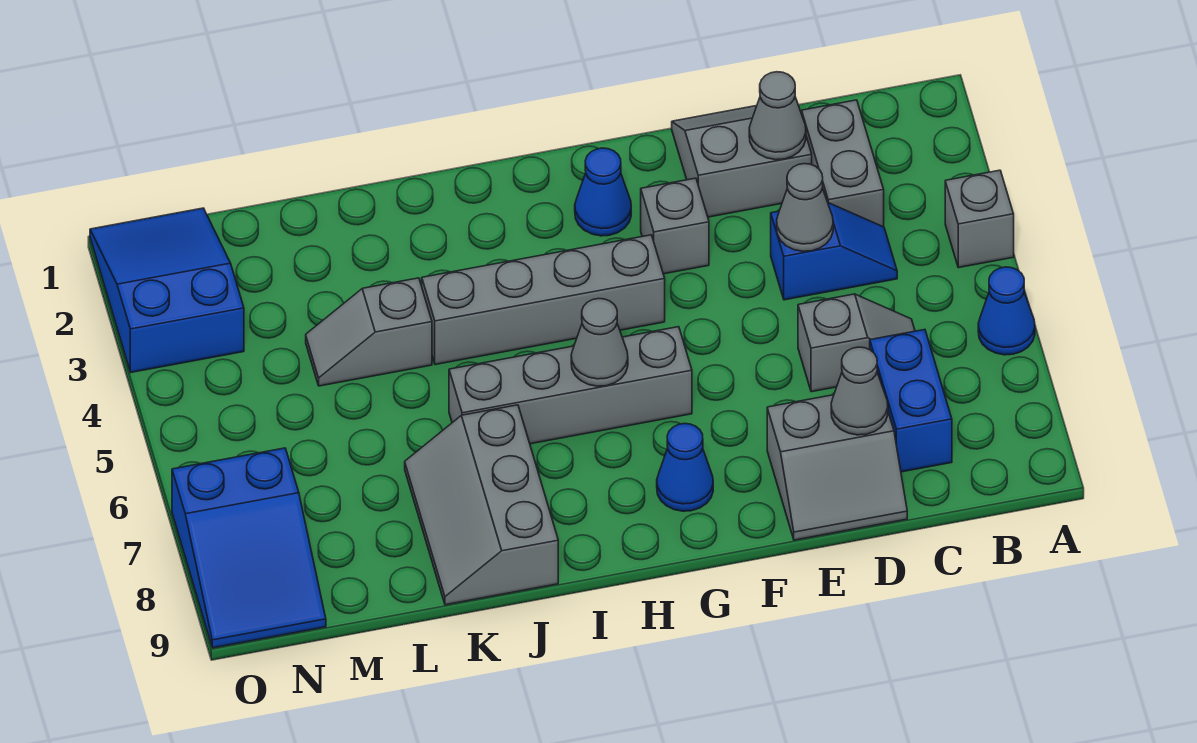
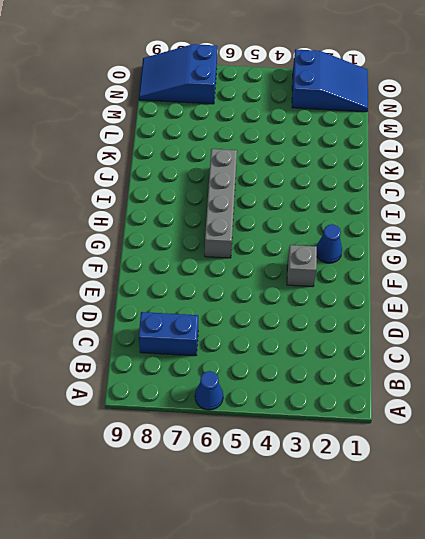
none -> grey 1x1 brick [945,170,1014,268]
none -> grey 1x2 brick [802,100,884,227]
none -> blue 1x2 slope [771,203,897,300]

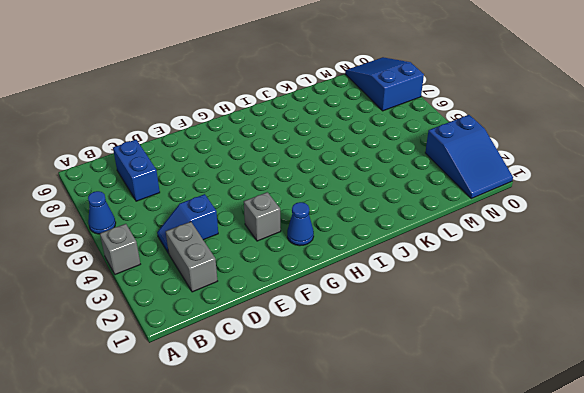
none -> grey 1x2 slope [798,294,915,392]
none -> grey 2x2 slope [672,106,812,217]
none -> grey 2x2 slope [767,395,907,540]

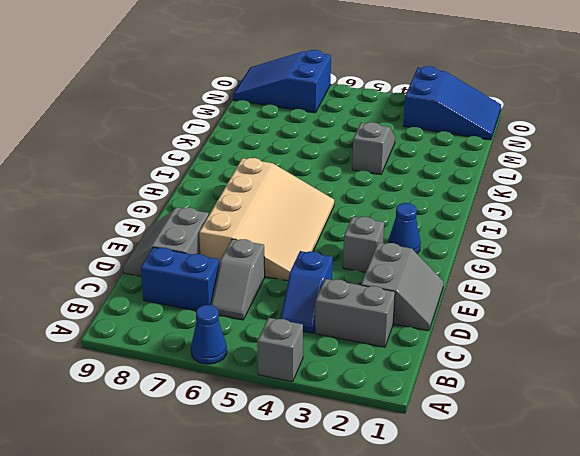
tan 3x4 slope [199,158,334,281] -> grey 1x4 brick [449,327,692,444]
none -> grey 1x4 brick [422,235,665,365]
none -> blue 1x1 cone [657,424,713,511]
none -> grey 2x3 slope [405,405,558,605]

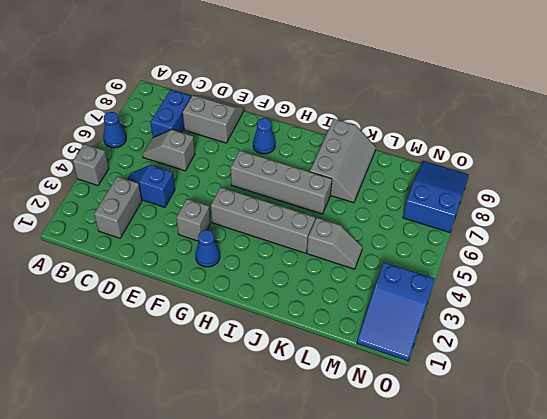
none -> grey 2x2 slope [672,106,812,217]
none -> grey 1x1 cone [749,72,806,160]
none -> grey 1x1 cone [777,164,833,251]

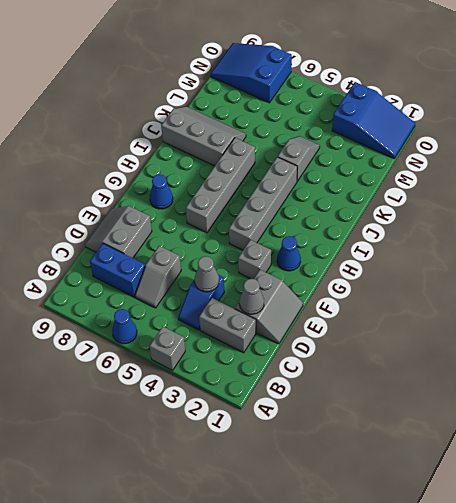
none -> grey 1x1 cone [831,347,888,435]
none -> grey 1x1 cone [571,298,628,386]

